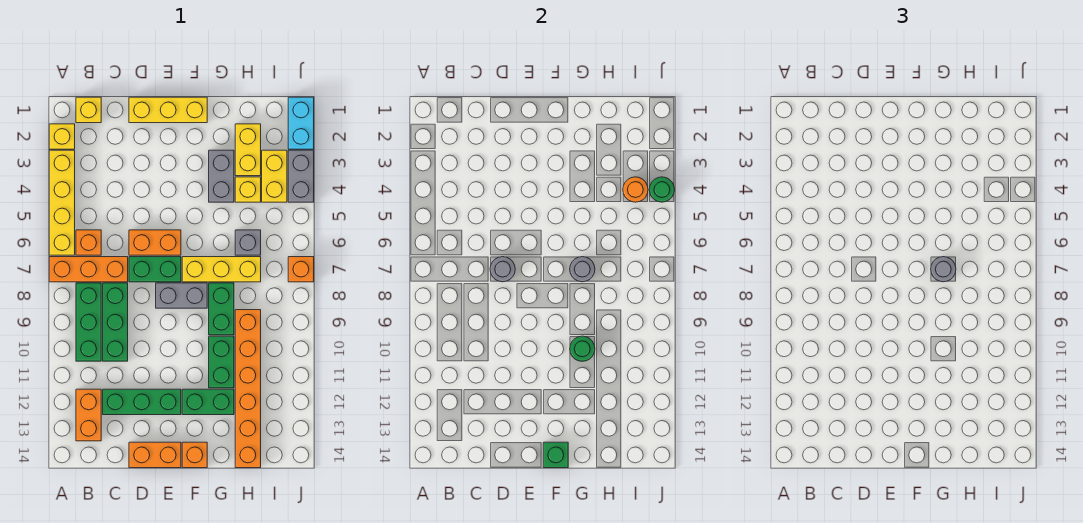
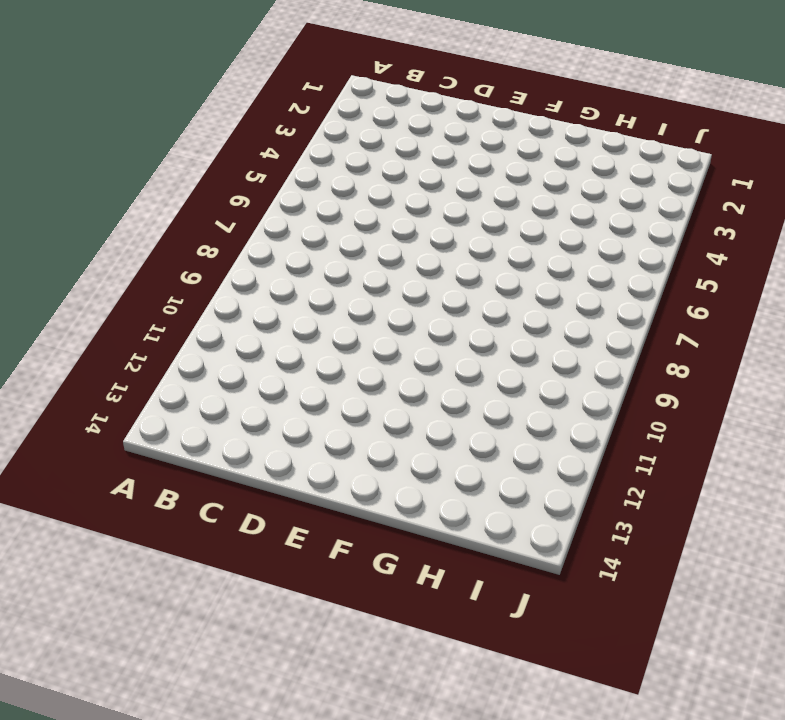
none -> yellow 1x1 brick [49,124,75,149]
none -> yellow 1x4 brick [49,150,75,255]
none -> orange 1x3 brick [49,257,128,282]
none -> yellow 1x1 brick [76,97,101,123]

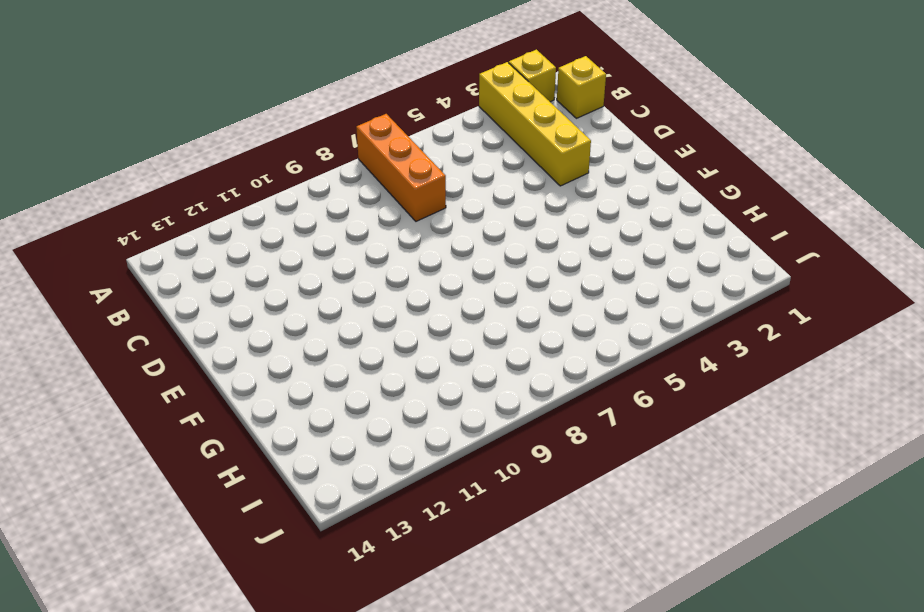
yellow 1x4 brick [479,62,591,186] -> yellow 1x4 brick turned to [49,150,75,255]
none -> orange 1x1 brick [76,230,101,255]
none -> green 1x3 brick [76,283,101,361]
none -> orange 1x2 brick [76,389,101,441]
none -> green 1x3 brick [103,283,128,361]

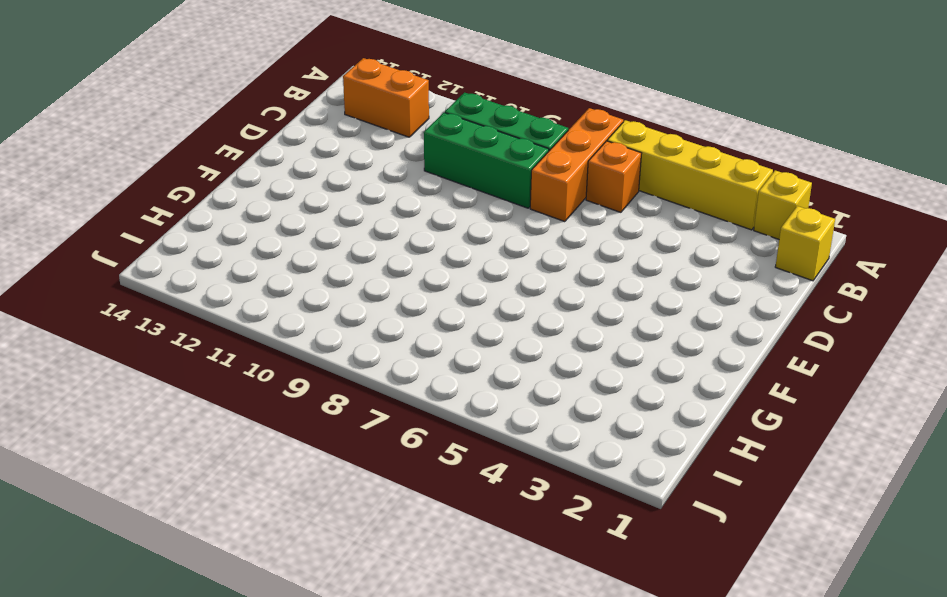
none -> green 1x3 brick [103,389,181,415]
none -> yellow 1x3 brick [129,97,207,123]
none -> orange 1x2 brick [129,230,181,255]
none -> green 1x2 brick [129,257,181,282]

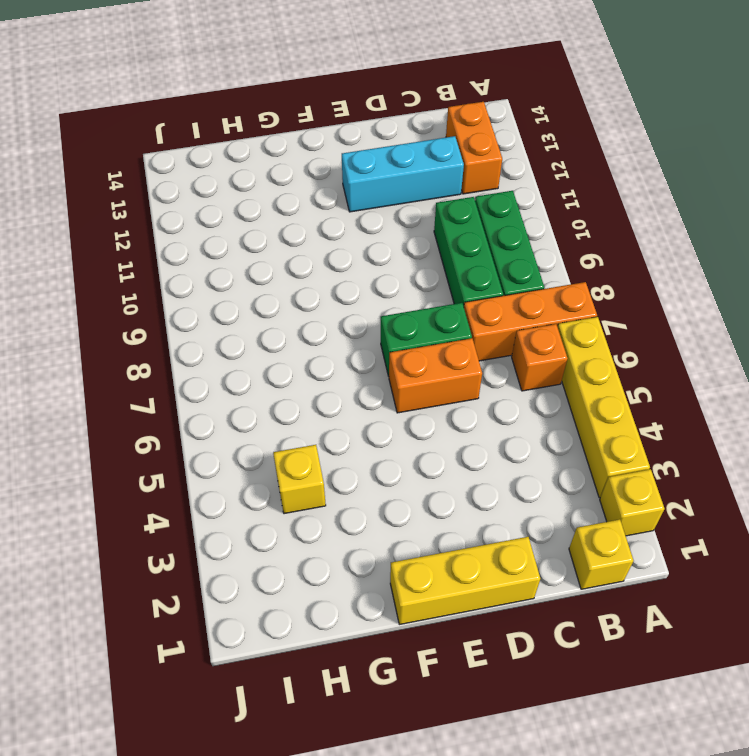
cyan 1x3 brick [342,136,464,212] -> green 1x3 brick [103,389,181,415]
none -> orange 1x2 brick [129,442,181,468]
none -> grey 1x2 brick [156,283,207,308]
none -> yellow 1x3 brick [182,257,261,282]
none -> green 1x2 brick [182,389,234,415]

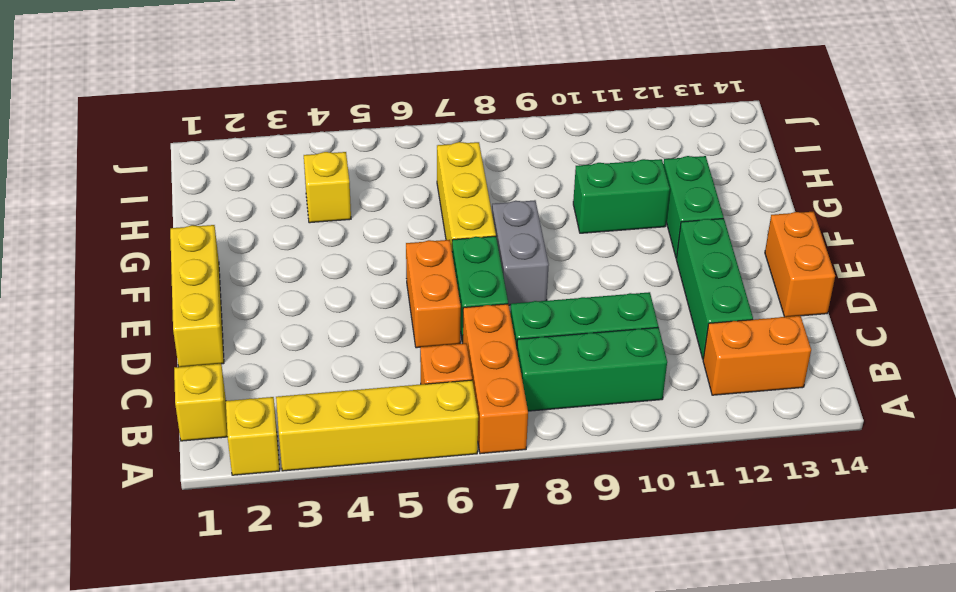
none -> orange 1x1 brick [182,442,207,468]
none -> grey 1x2 brick [209,150,234,202]
none -> green 1x2 brick [209,283,234,335]
none -> yellow 1x2 brick [235,124,261,176]

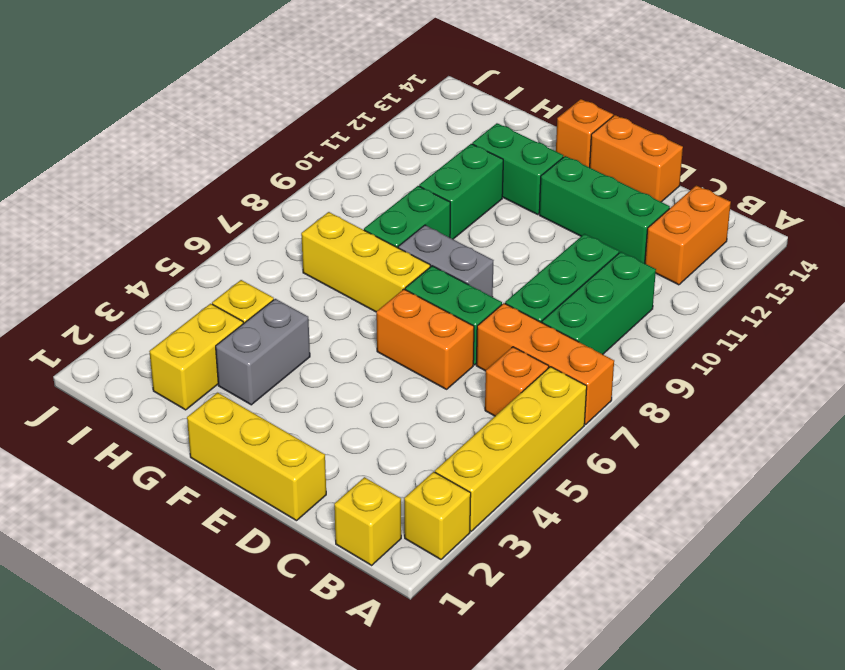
none -> grey 1x1 brick [235,230,261,255]
none -> orange 1x6 brick [235,310,261,468]
none -> yellow 1x2 brick [262,150,287,202]
none -> cyan 1x2 brick [288,97,314,149]

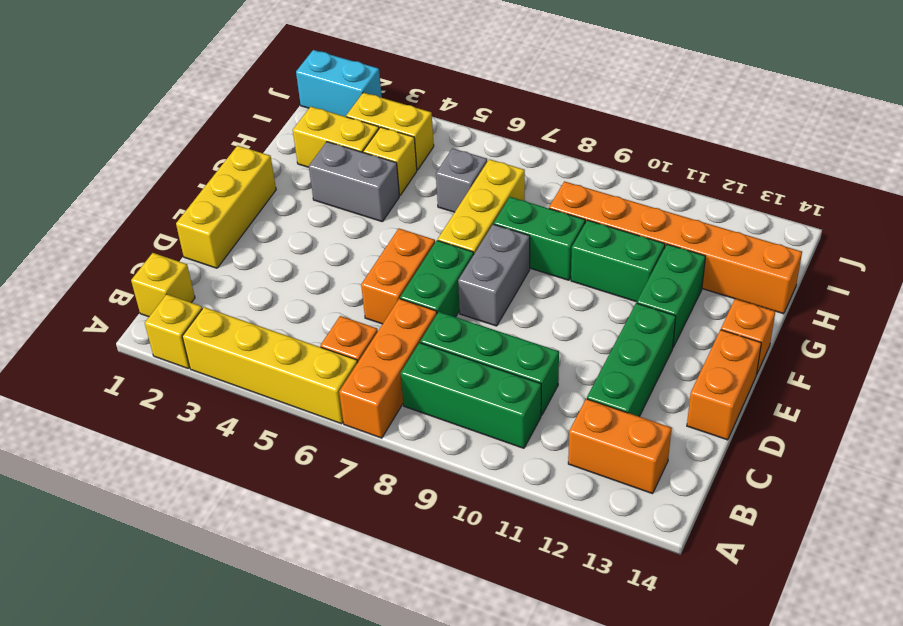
none -> grey 1x2 brick [288,150,314,202]
none -> orange 1x1 brick [288,257,314,282]
none -> grey 1x1 round brick [490,257,515,282]
none -> green 1x1 brick [543,442,568,468]

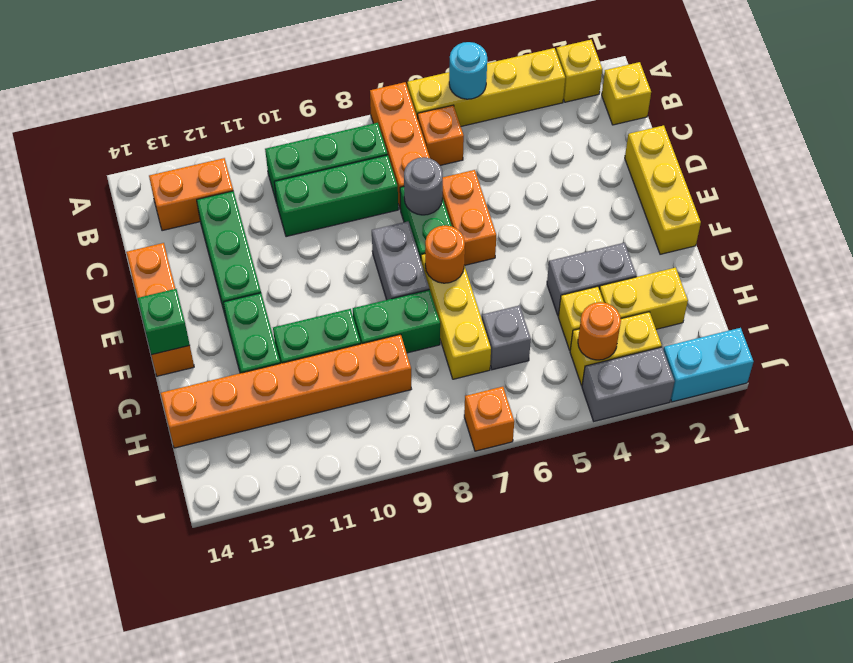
cyan 1x1 round brick [449,42,487,99] -> none
orange 1x1 round brick [425,225,465,283] -> none
none -> grey 1x1 round brick [570,257,595,282]
none -> green 1x1 round brick [570,336,595,361]
none -> green 1x1 round brick [649,177,675,202]
none -> grey 1x1 round brick [931,257,956,282]

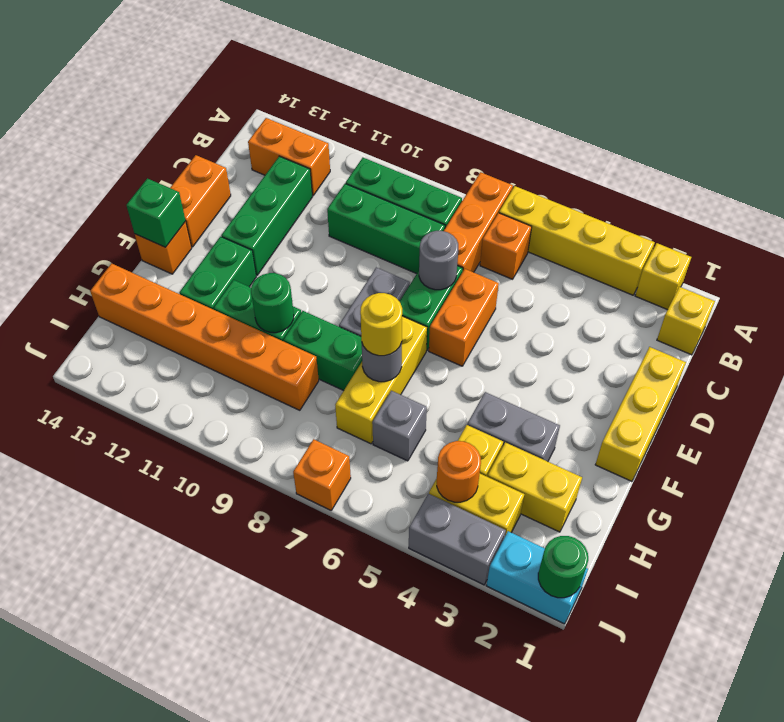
yellow 1x1 round brick [360,293,402,356] -> grey 1x1 round brick [931,257,956,282]
green 1x1 round brick [538,536,588,598] -> green 1x1 round brick moved to [649,177,675,202]

